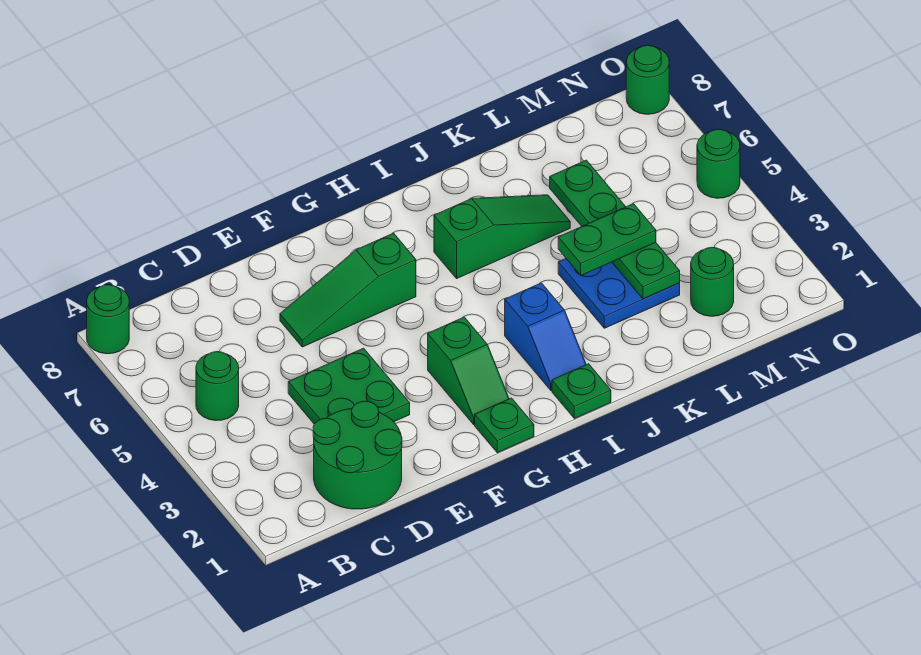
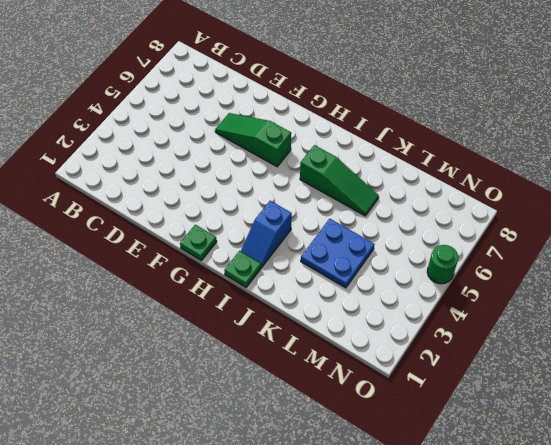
none -> green 1x1 round brick [87,285,129,354]
none -> green 1x1 round brick [196,352,239,421]
none -> green 2x2 round brick [313,401,402,509]

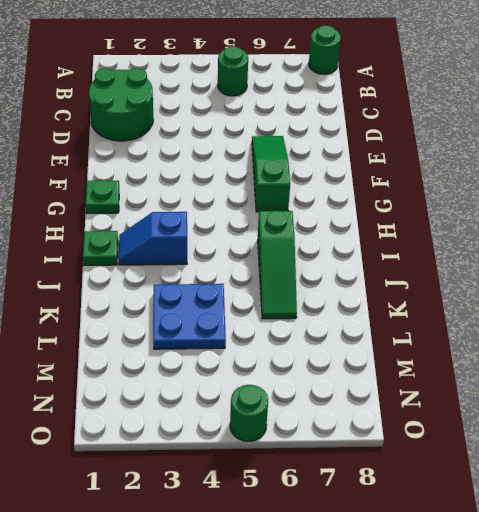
none -> green 2x2 plate [288,348,410,424]
none -> green 1x2 slope [428,317,509,425]
none -> green 1x1 round brick [691,248,734,316]

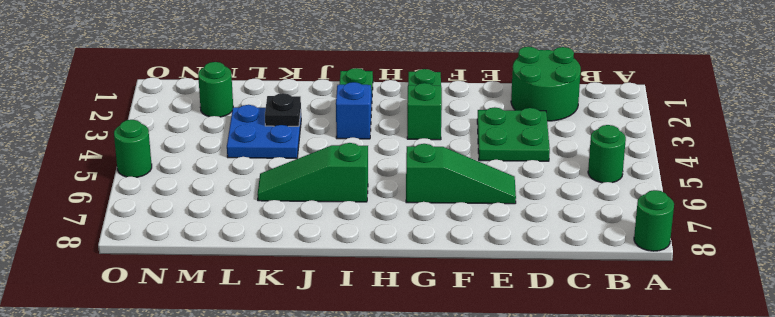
black 1x1 plate [265,93,301,126] -> none
none -> green 1x1 round brick [626,45,669,114]
none -> green 1x4 plate [550,160,680,299]
none -> green 1x2 plate [558,204,656,275]

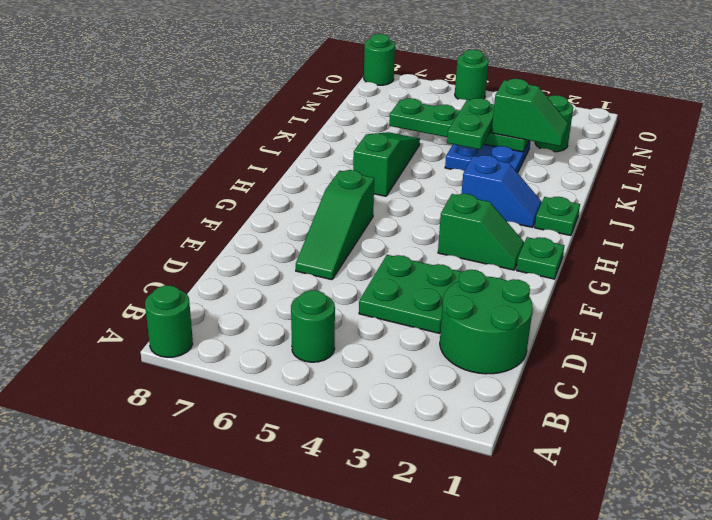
green 1x2 slope [492,79,569,146] -> none

